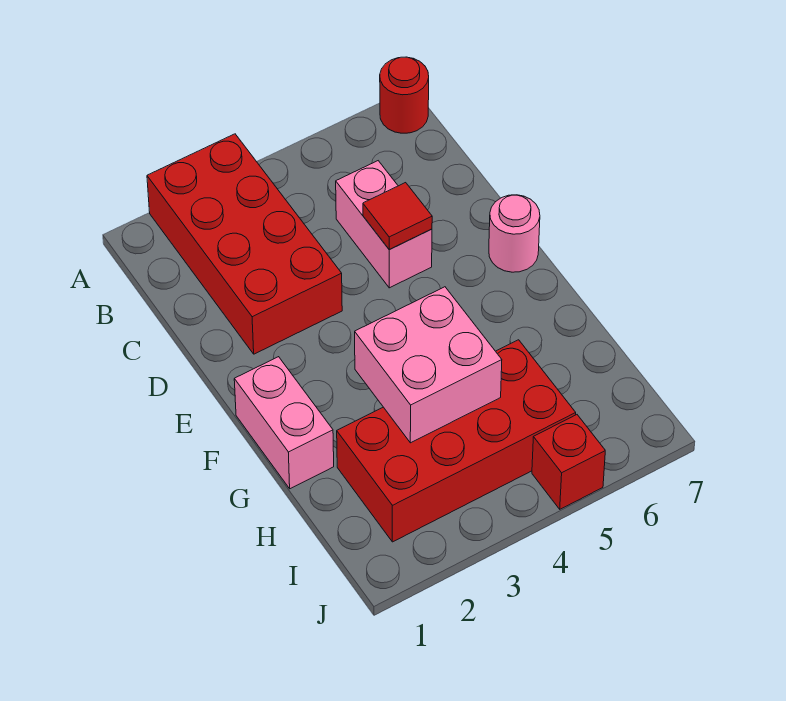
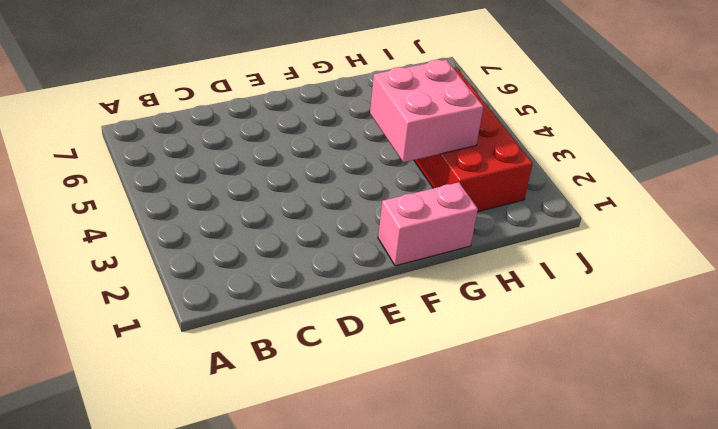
none -> red 2x4 brick [147,134,342,354]
none -> red 1x1 round brick [380,57,429,133]

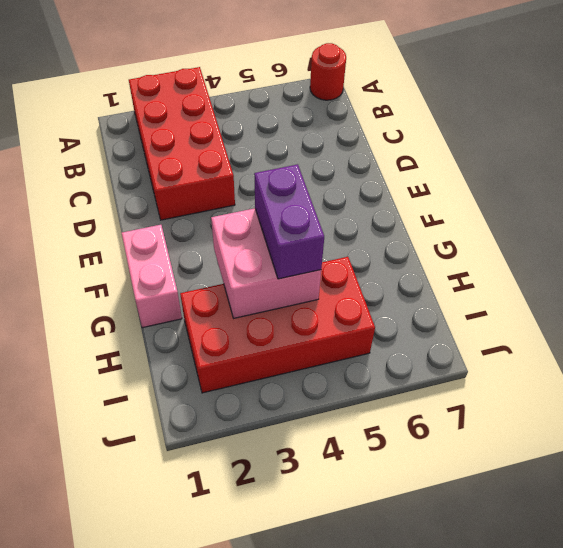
purple 1x2 brick [254,164,324,279] -> none
none -> pink 1x2 brick [336,161,432,288]
none -> pink 1x1 round brick [489,195,540,272]

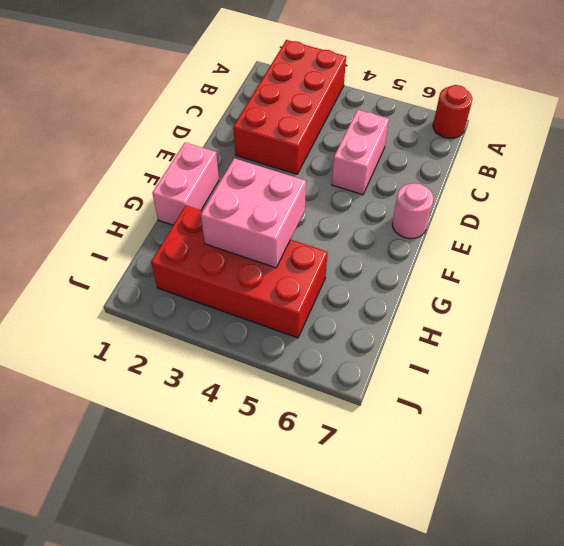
none -> red 1x1 brick [532,415,605,509]
none -> red 1x1 tile [363,183,432,250]

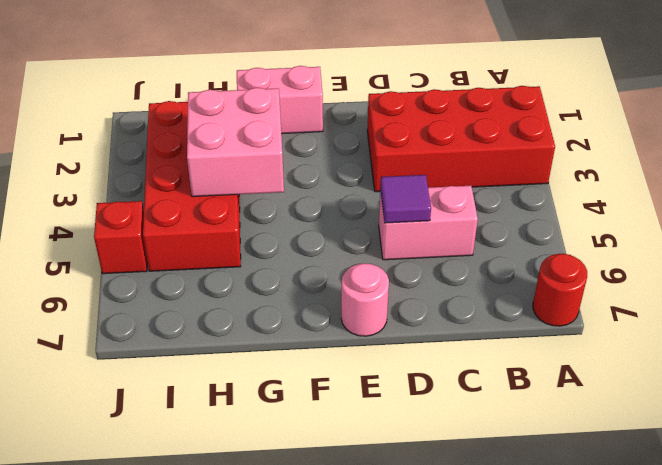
purple 1x1 tile [380,175,431,223] -> red 1x1 tile [363,183,432,250]

